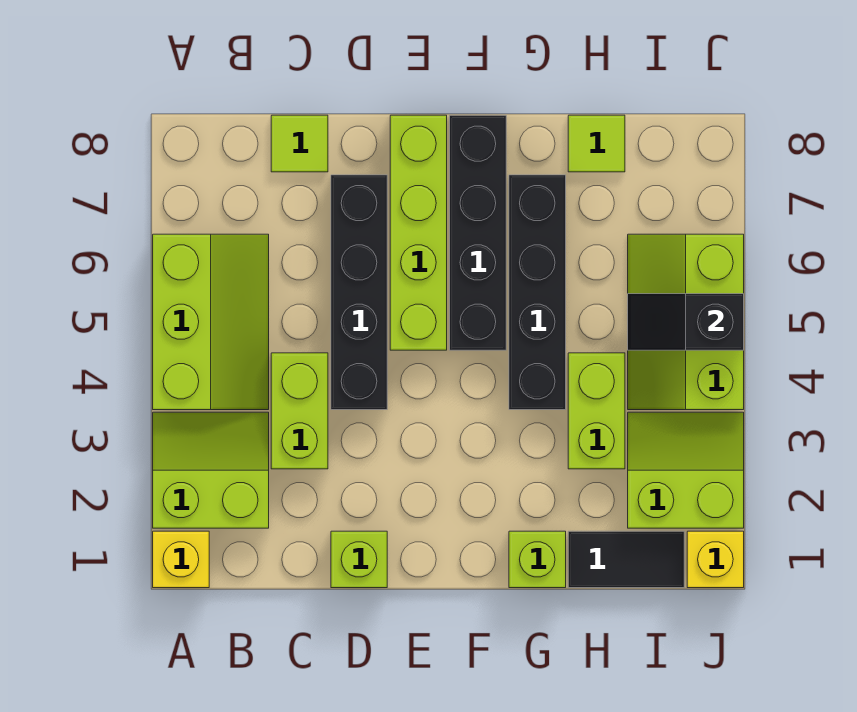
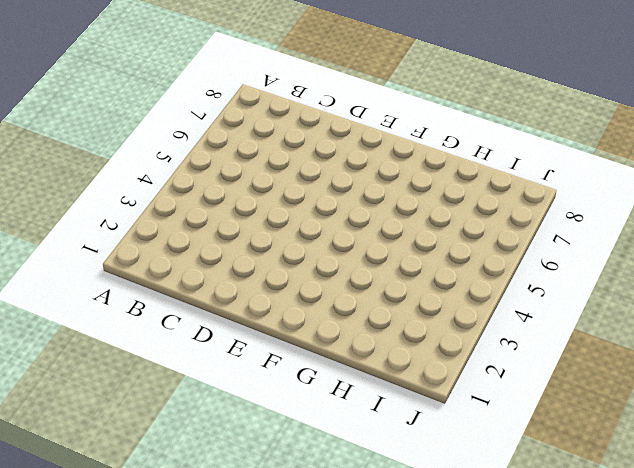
none -> yellow 1x1 brick [153,531,209,588]
none -> lime 2x2 slope [153,412,269,528]
none -> lime 2x3 slope [153,234,269,410]

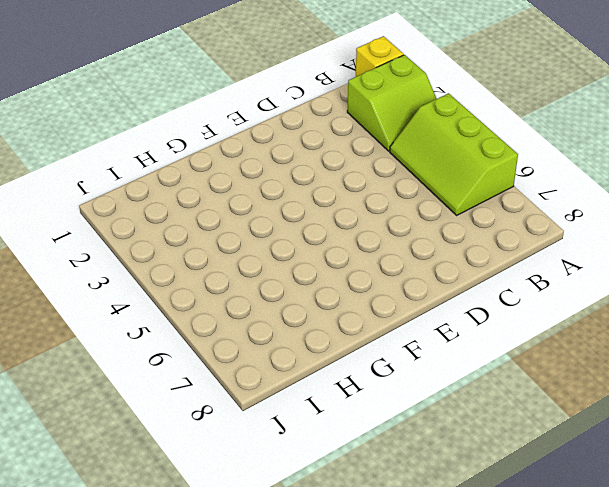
none -> lime 1x2 brick [271,353,328,469]
none -> lime 1x1 tile [271,115,328,172]
none -> lime 1x1 brick [331,531,387,588]

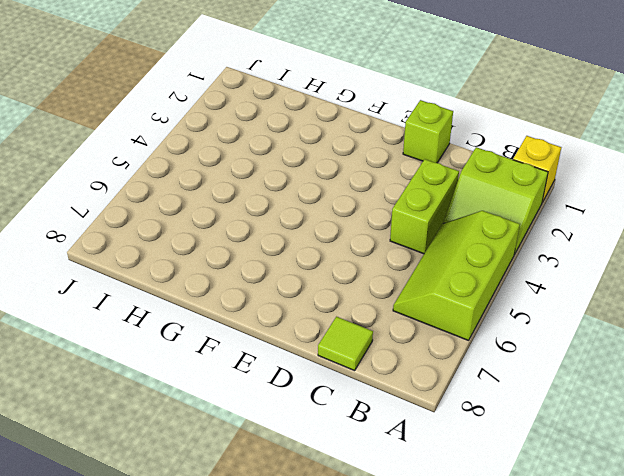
none -> black 1x4 brick [331,175,387,410]
none -> lime 1x4 brick [390,115,447,350]
none -> black 1x4 brick [450,115,506,350]

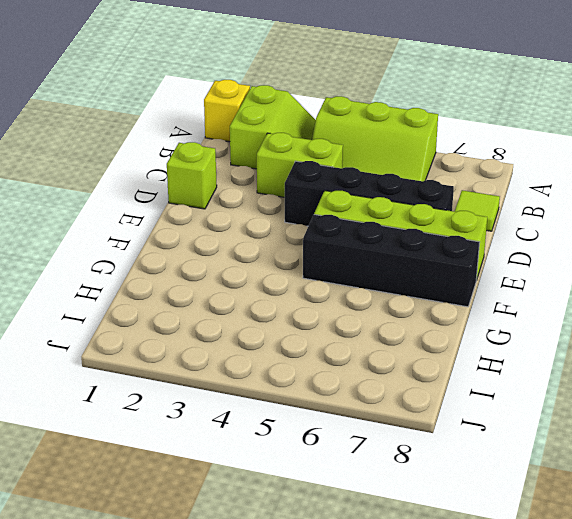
none -> lime 1x1 brick [509,531,566,588]
none -> black 1x4 brick [509,175,566,410]
none -> black 1x2 tile [568,531,684,588]

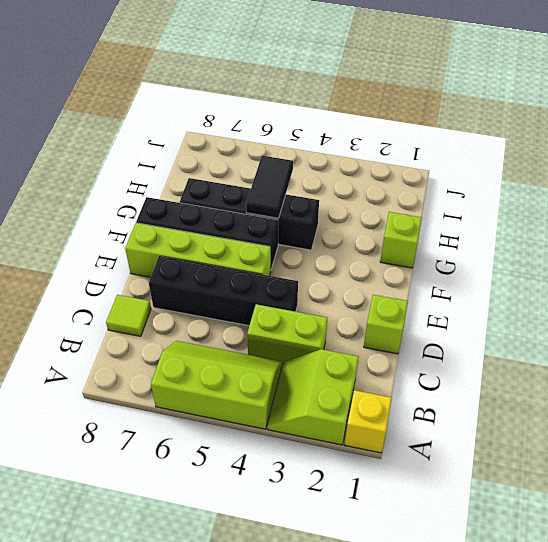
black 1x2 tile [246,156,293,218] -> black 1x2 tile moved to [568,531,684,588]
none -> lime 1x2 brick [568,353,625,469]
none -> lime 1x1 tile [568,115,625,172]
none -> lime 2x2 slope [628,412,744,528]

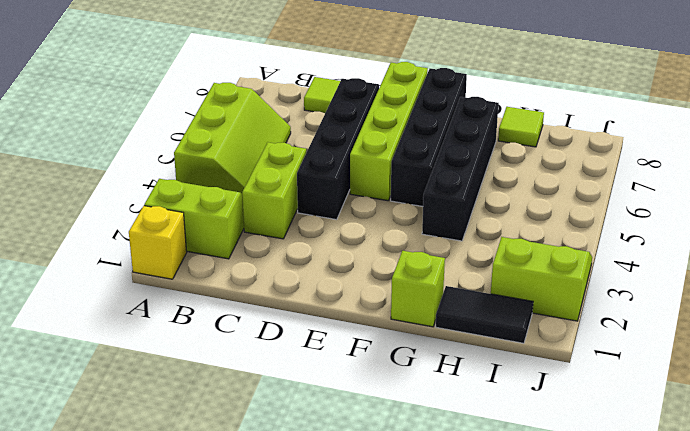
none -> lime 1x1 brick [331,531,387,588]
none -> lime 1x2 brick [568,353,625,469]
none -> lime 2x3 slope [628,234,744,410]

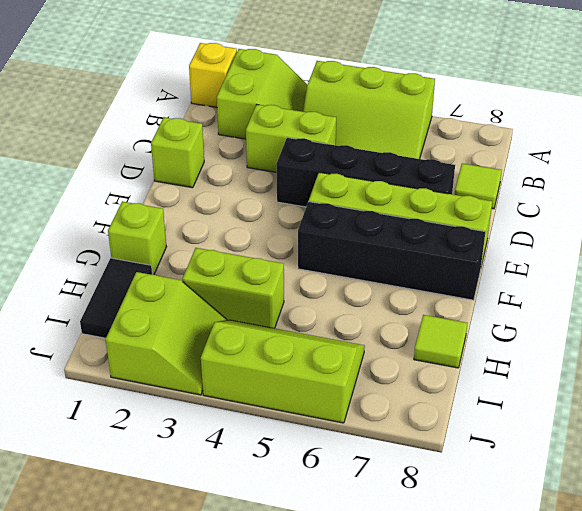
none -> black 1x4 brick [509,175,566,410]
none -> yellow 1x1 brick [687,531,744,588]
none -> black 1x2 slope [628,294,744,350]

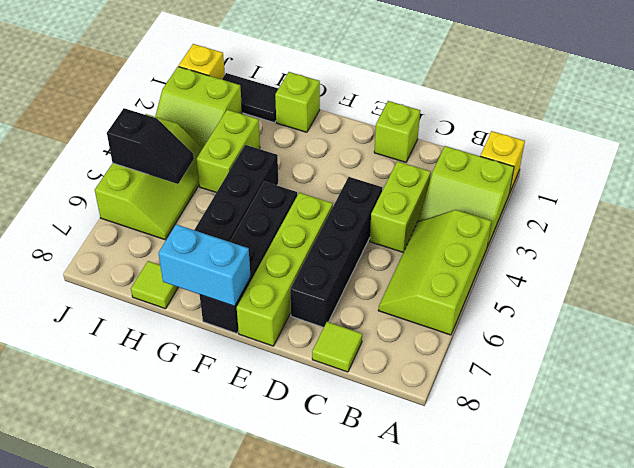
cyan 1x2 brick [158,224,251,306] -> none

